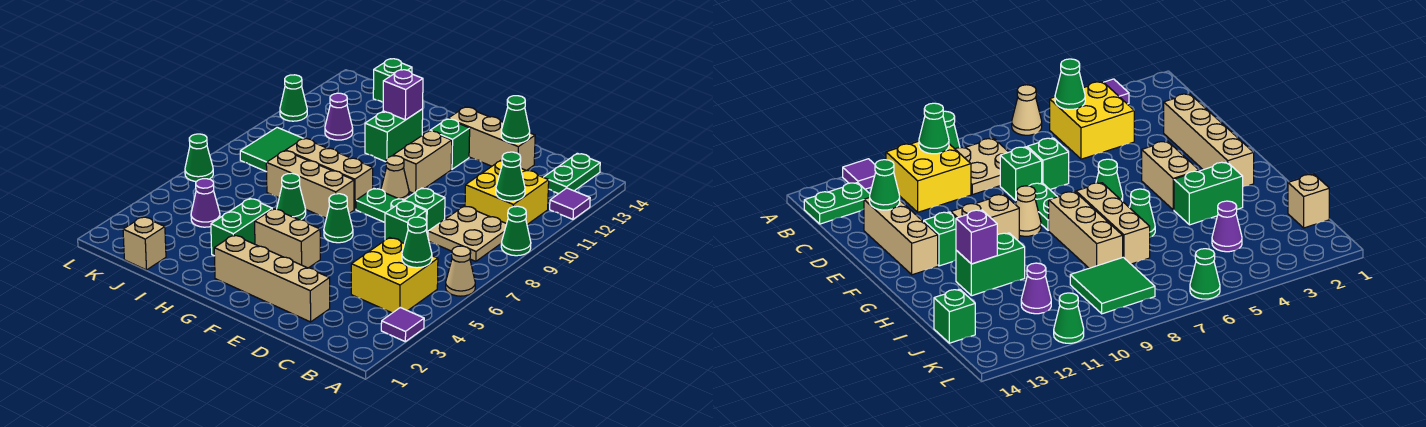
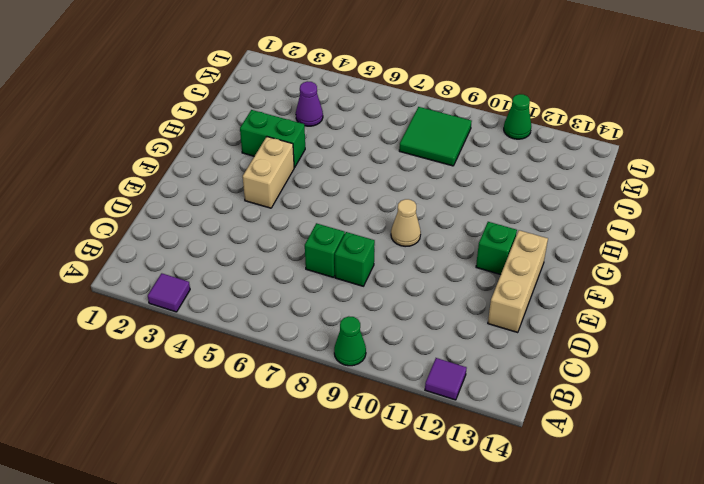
none -> tan 1x1 cone [446,246,475,296]
none -> yellow 2x2 brick [351,238,438,313]
none -> tan 2x2 plate [428,206,506,261]
none -> yellow 2x2 brick [465,160,549,225]

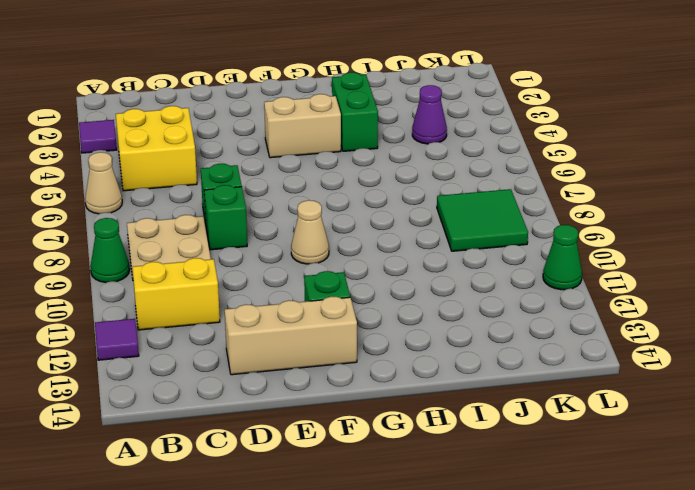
yellow 1x2 brick [132,258,220,330] -> yellow 2x2 brick [465,160,549,225]
none -> green 1x2 plate [544,153,600,194]
none -> tan 1x4 brick [214,235,330,322]
none -> green 1x2 plate [356,188,404,222]
none -> green 1x1 cone [324,194,353,243]

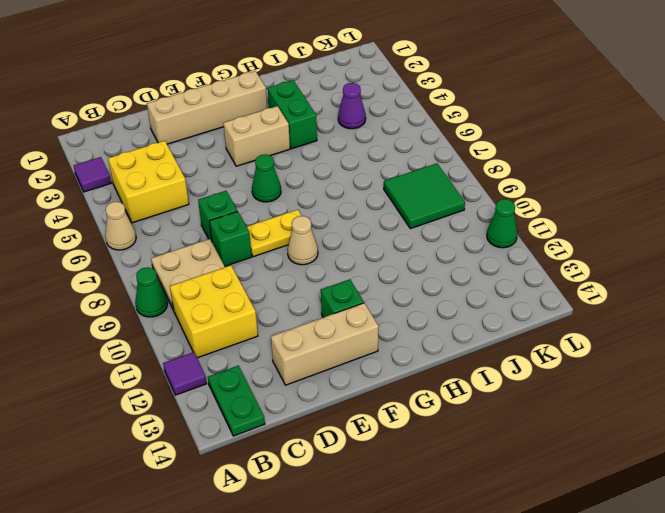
yellow 1x2 plate [247,210,302,257] -> green 1x2 plate [356,188,404,222]
none -> tan 1x2 brick [393,131,452,193]
none -> tan 1x3 brick [266,151,354,218]
none -> tan 1x3 brick [286,138,373,210]
none -> green 1x1 cone [277,173,306,220]

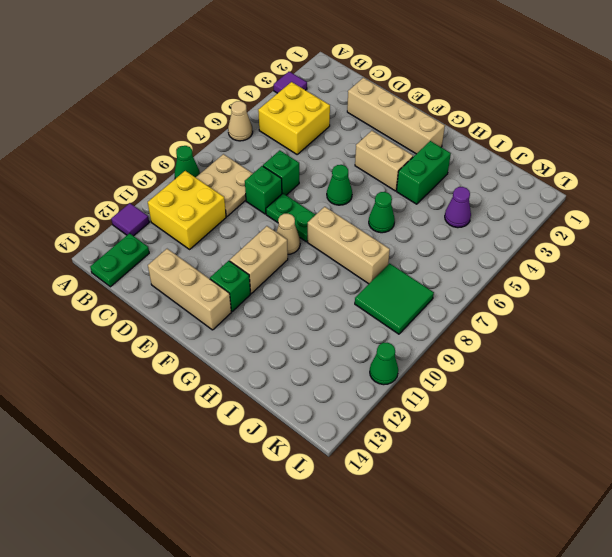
none -> tan 1x3 brick [266,151,354,218]
none -> green 1x2 brick [365,109,423,162]
none -> tan 1x1 brick [123,217,166,270]
none -> purple 1x1 cone [325,93,353,140]

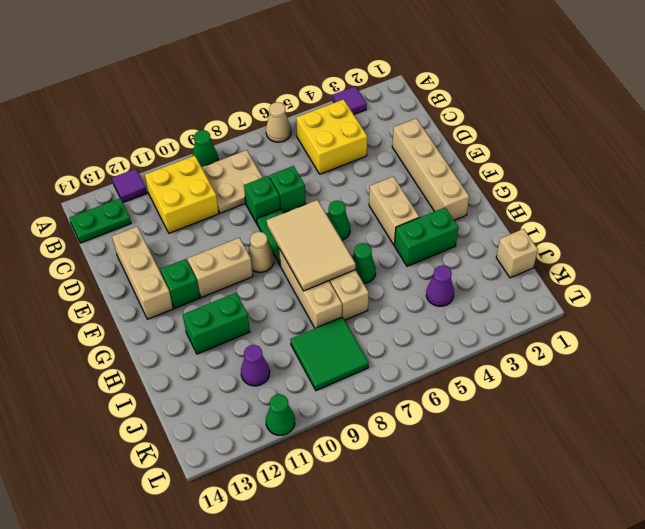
tan 2x3 tile [267,200,356,291] -> none
none -> green 1x1 brick [373,59,412,102]
none -> green 1x1 cone [185,134,213,181]
none -> green 1x1 cone [402,217,432,268]
none -> green 1x1 cone [496,152,525,201]

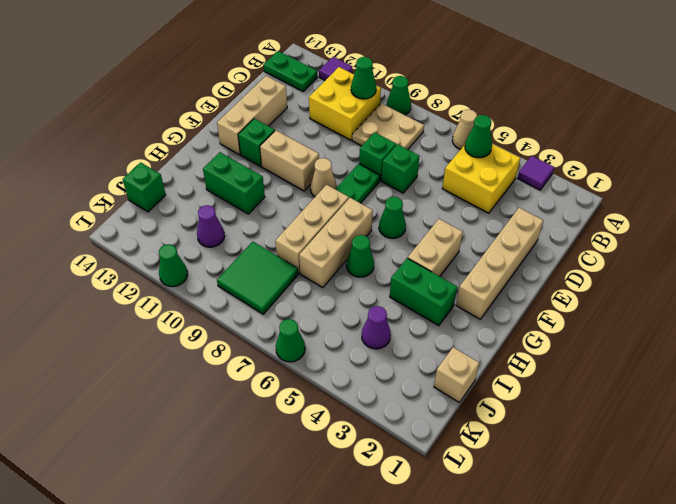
none -> green 1x1 cone [501,96,530,143]
none -> purple 1x1 brick [383,70,423,120]

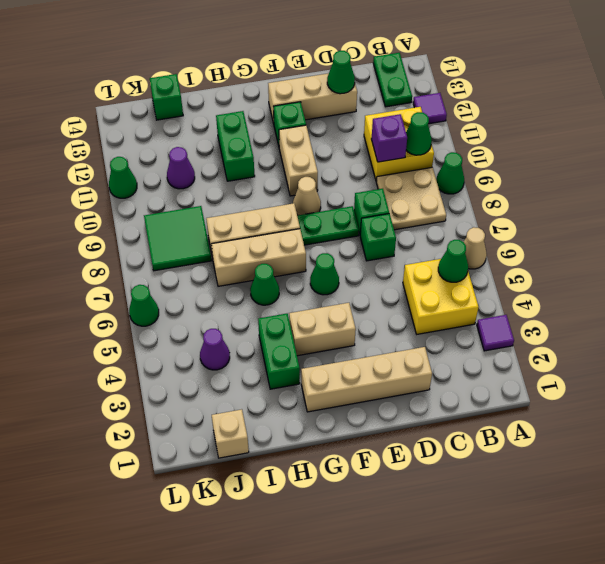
purple 1x1 brick [371,114,407,162] -> purple 1x1 brick moved to [383,70,423,120]

